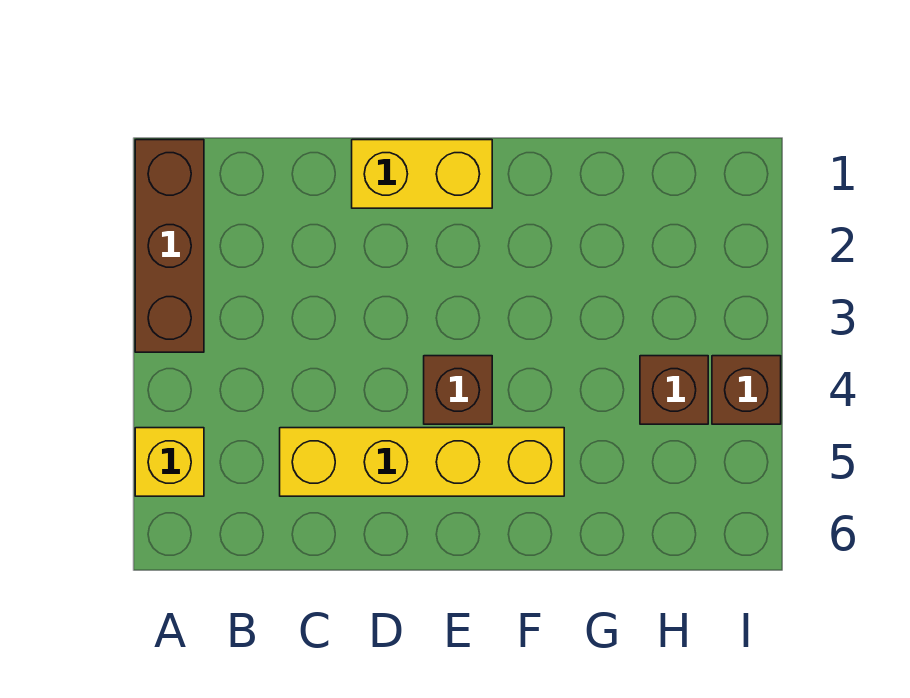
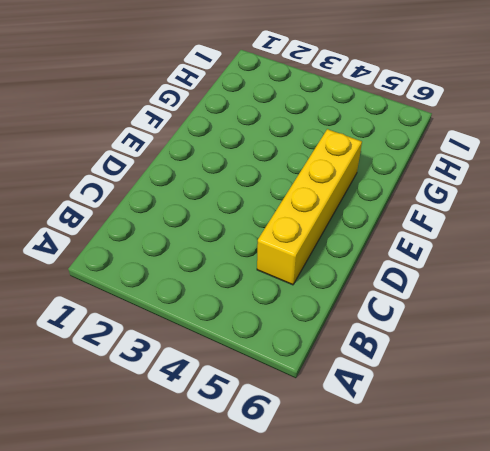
none -> brown 1x3 brick [135,140,204,352]
none -> yellow 1x1 brick [135,428,204,496]

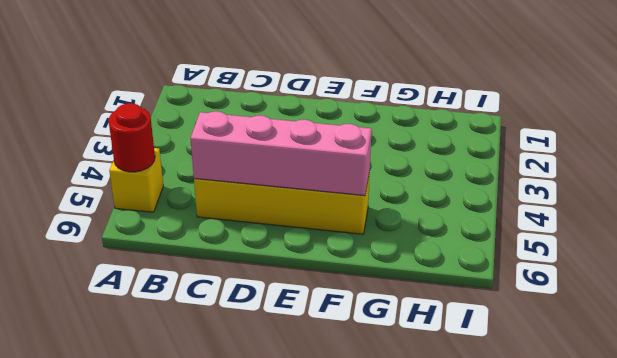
red 1x1 round brick [109,103,155,172] -> none
pink 1x4 brick [191,111,372,196] -> none
none -> brown 1x3 brick [135,140,204,352]
none -> yellow 1x2 brick [352,140,492,208]

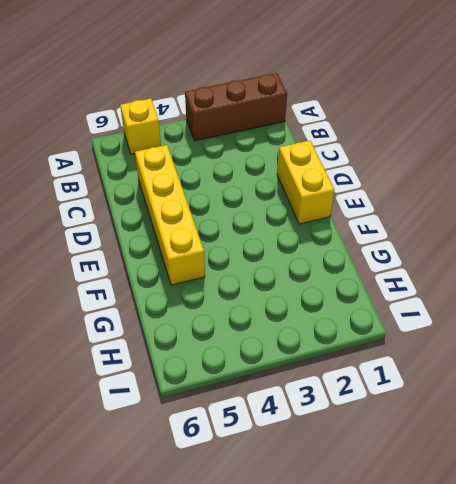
none -> brown 1x1 brick [424,356,492,424]
none -> brown 1x1 brick [640,356,708,424]

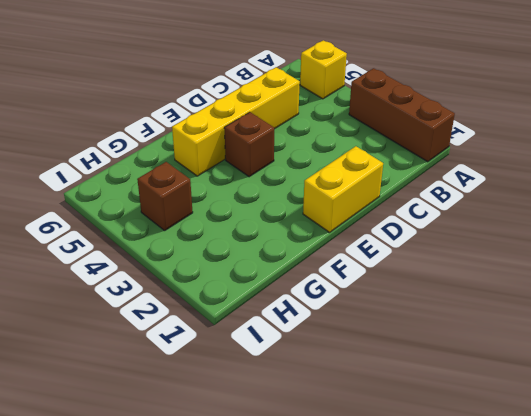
none -> brown 1x1 brick [712,356,781,424]

